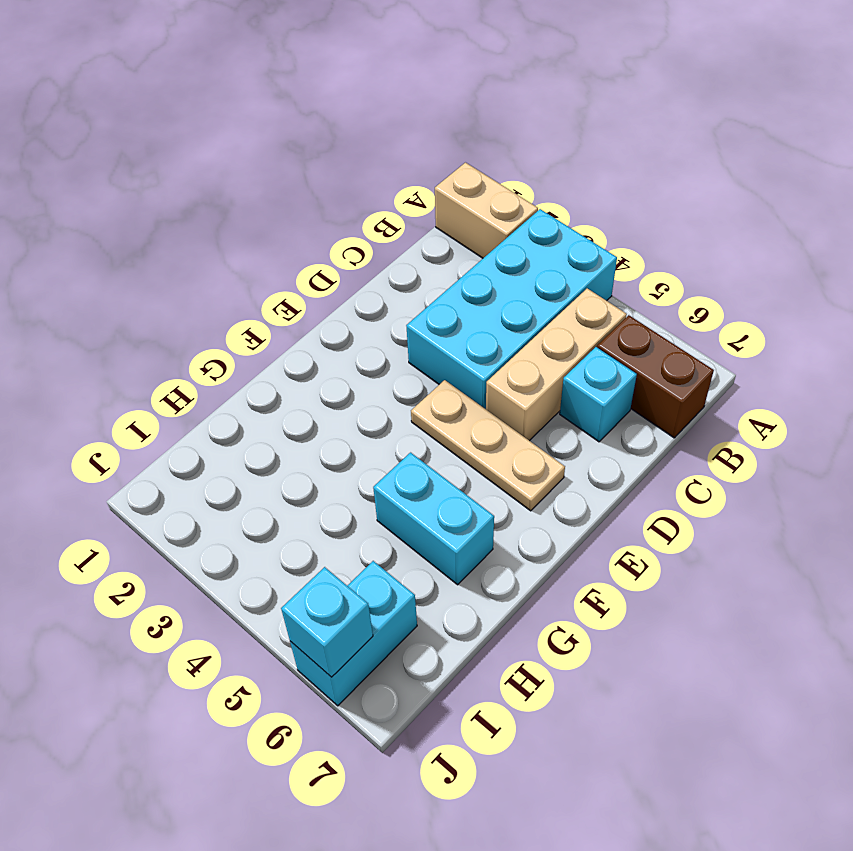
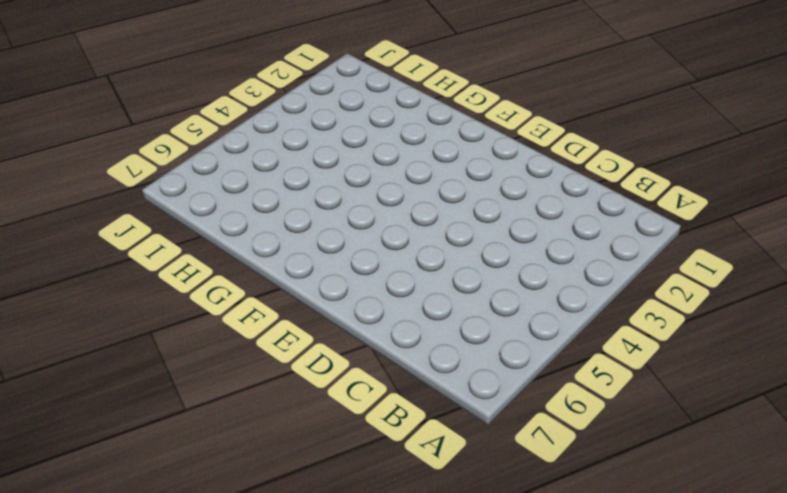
none -> tan 1x2 brick [435,163,538,258]
none -> cyan 2x4 brick [406,209,617,409]

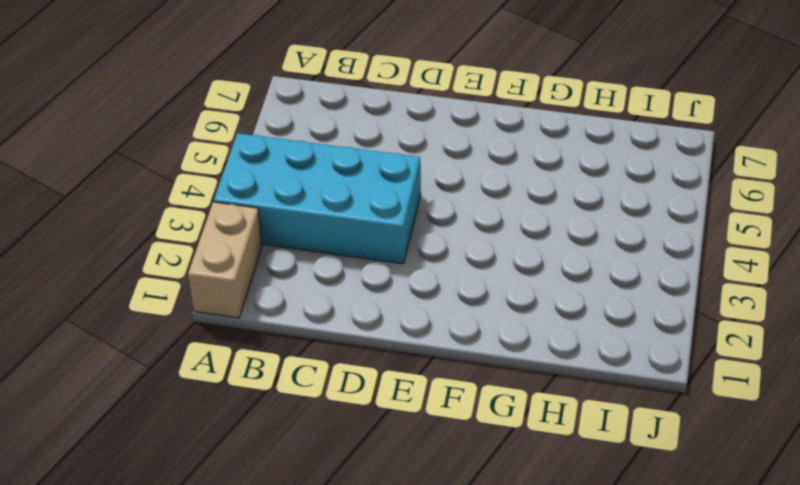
none -> tan 1x3 brick [486,288,627,441]
none -> brown 1x2 brick [597,315,714,438]

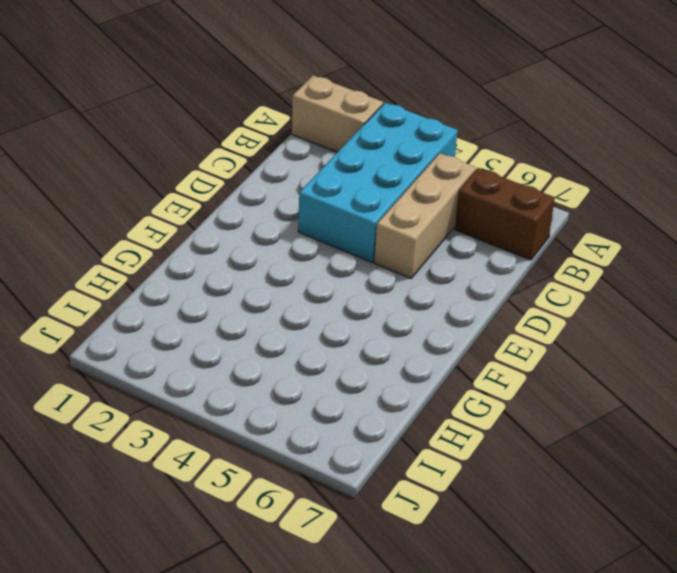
none -> cyan 1x1 brick [560,347,637,442]
none -> tan 1x3 plate [411,380,565,511]

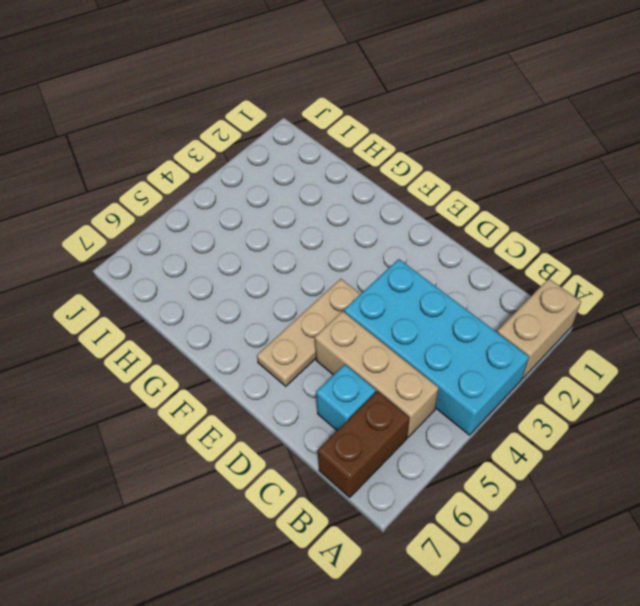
none -> cyan 1x2 brick [373,453,494,585]
none -> cyan 1x2 brick [290,561,417,706]

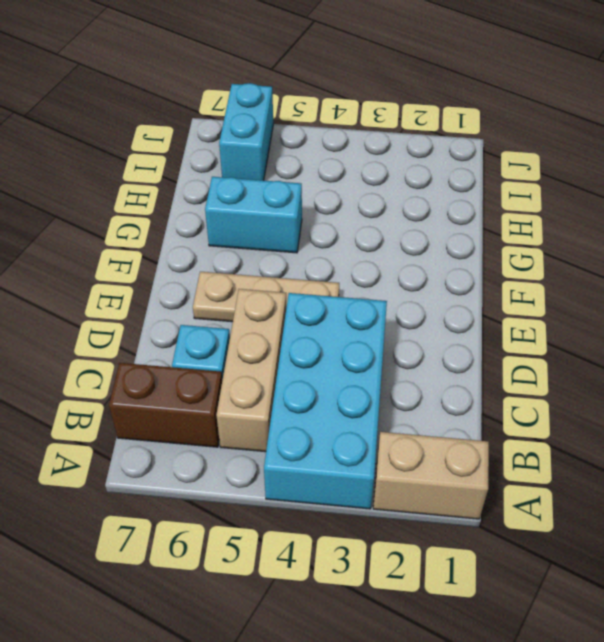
none -> cyan 1x1 brick [281,567,373,677]

